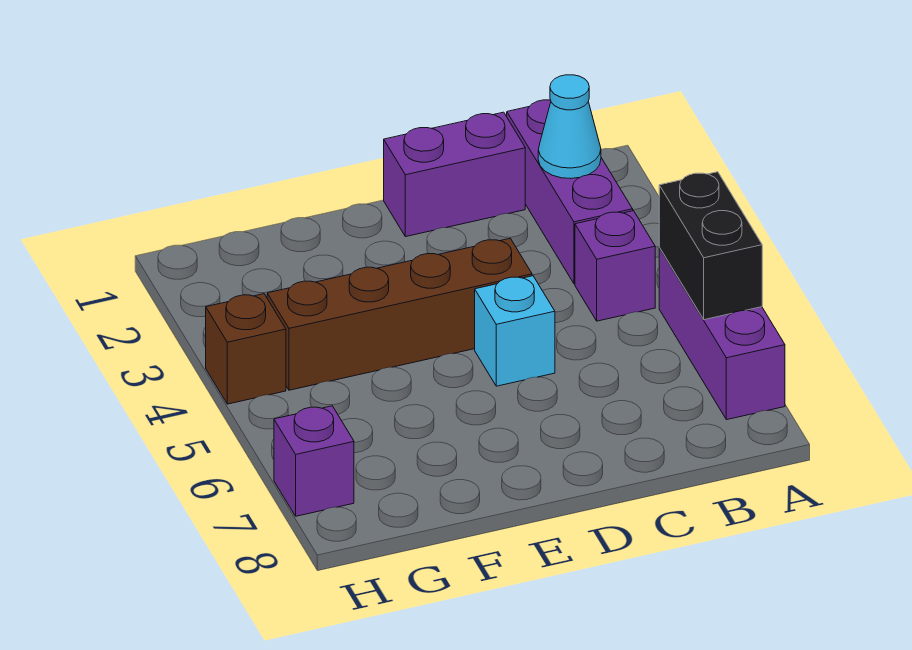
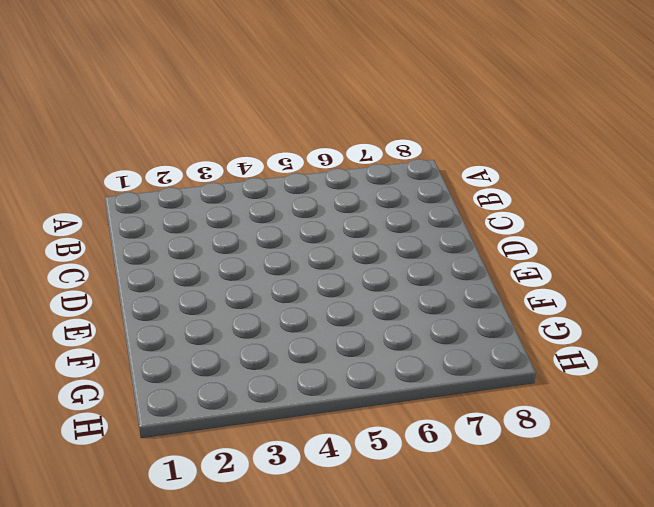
none -> purple 1x3 brick [659,248,785,420]
none -> purple 1x3 brick [507,100,633,284]

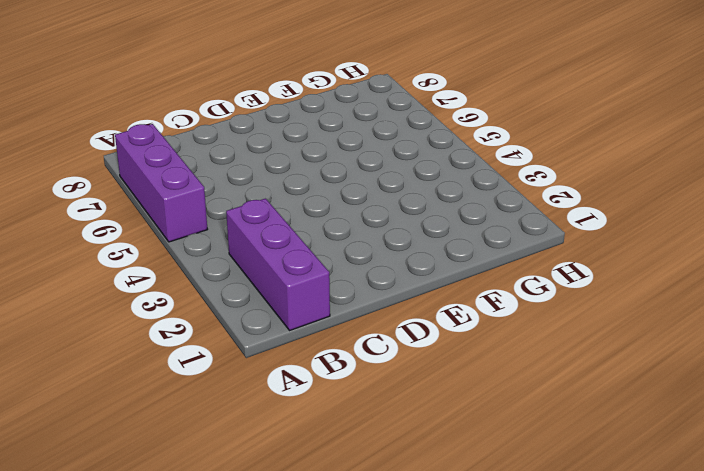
none -> purple 1x1 brick [575,211,655,321]
none -> purple 1x2 brick [384,112,525,237]

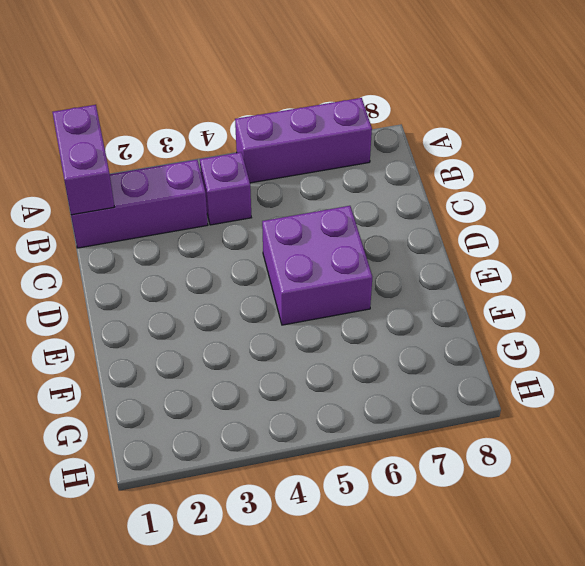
purple 1x2 brick [53,105,114,215] -> purple 1x2 brick moved to [384,112,525,237]
purple 2x2 brick [262,206,372,325] -> cyan 1x1 brick [475,276,555,386]
none -> brown 1x4 brick [267,238,532,390]
none -> brown 1x1 brick [206,294,286,404]

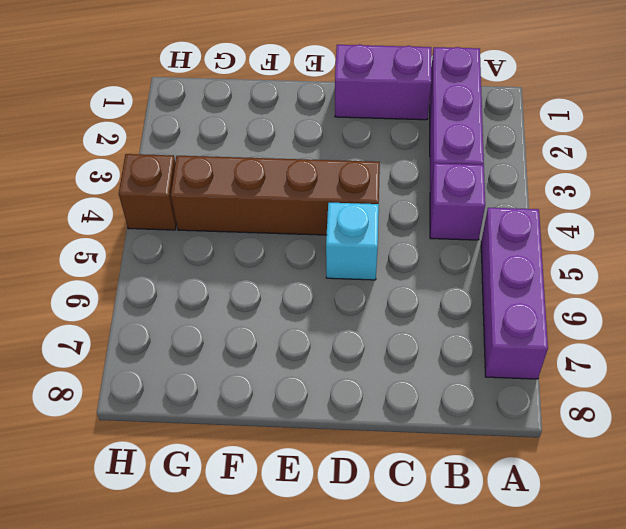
none -> purple 1x1 brick [274,406,354,516]
none -> black 1x2 brick [659,172,762,320]

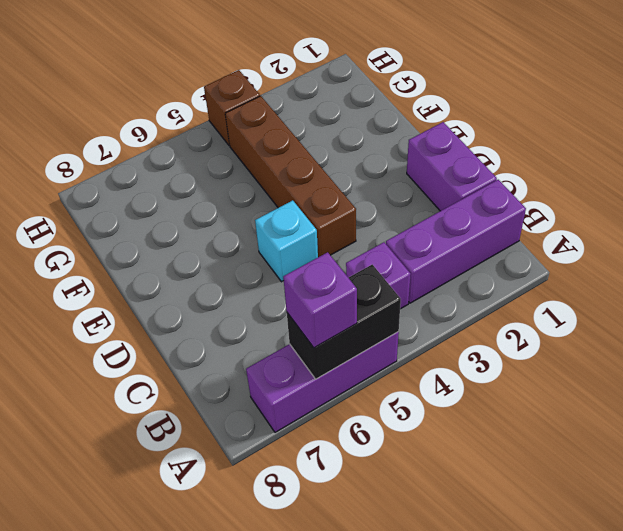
purple 1x1 brick [283,252,357,348] -> purple 1x1 brick moved to [274,406,354,516]
none -> cyan 1x1 cone [538,75,601,179]

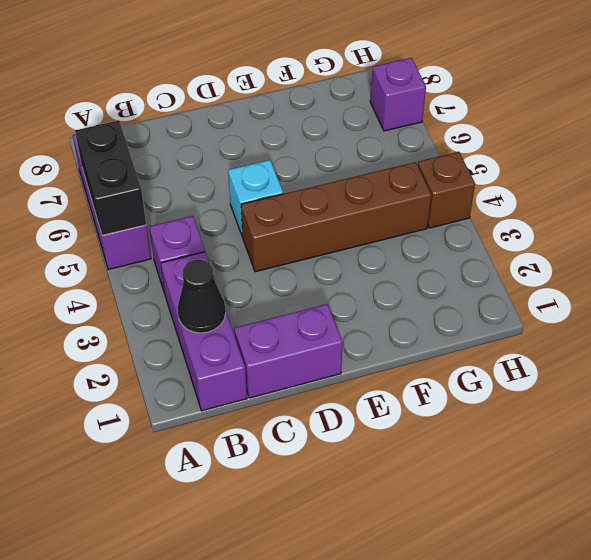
black 1x1 cone [177,260,226,333] -> cyan 1x1 cone [538,75,601,179]

